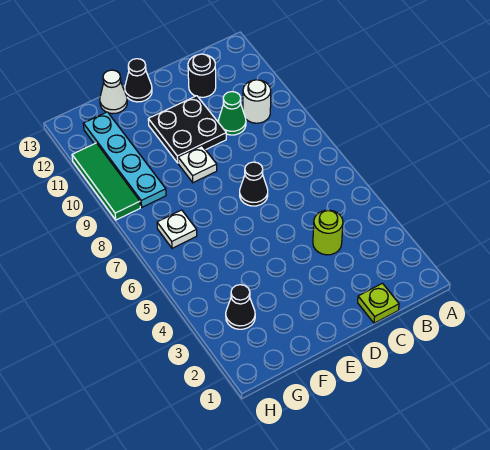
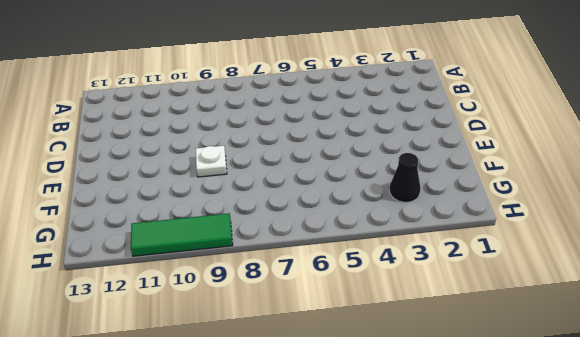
none -> white 1x1 round brick [243,80,271,123]
none -> lime 1x1 plate [358,283,399,323]
none -> lime 1x1 round brick [313,210,343,255]

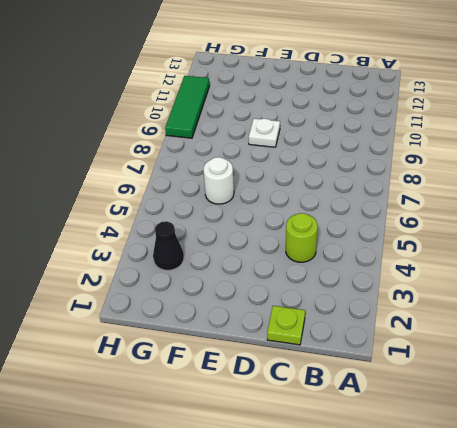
white 1x1 round brick [203,157,234,204] -> white 1x1 round brick moved to [243,80,271,123]
none -> green 1x1 cone [218,92,246,135]
none -> black 1x1 round brick [188,54,216,97]
none -> black 1x1 cone [240,162,268,206]

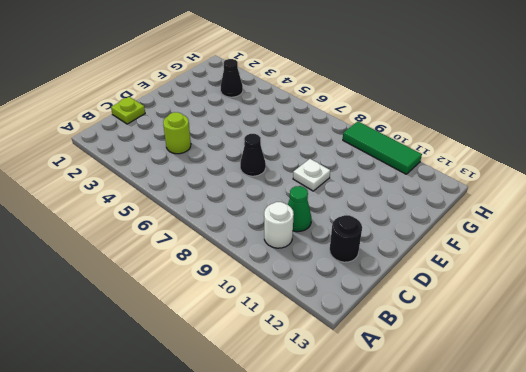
none -> black 2x2 plate [148,96,226,163]
none -> black 1x1 cone [125,59,152,102]
none -> white 1x1 cone [100,70,127,114]

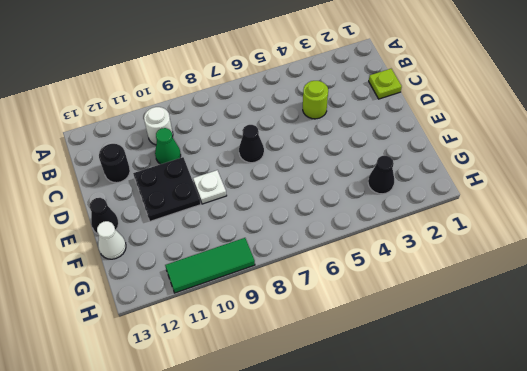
none -> white 1x1 plate [157,210,197,248]
none -> cyan 1x4 plate [83,112,166,207]

